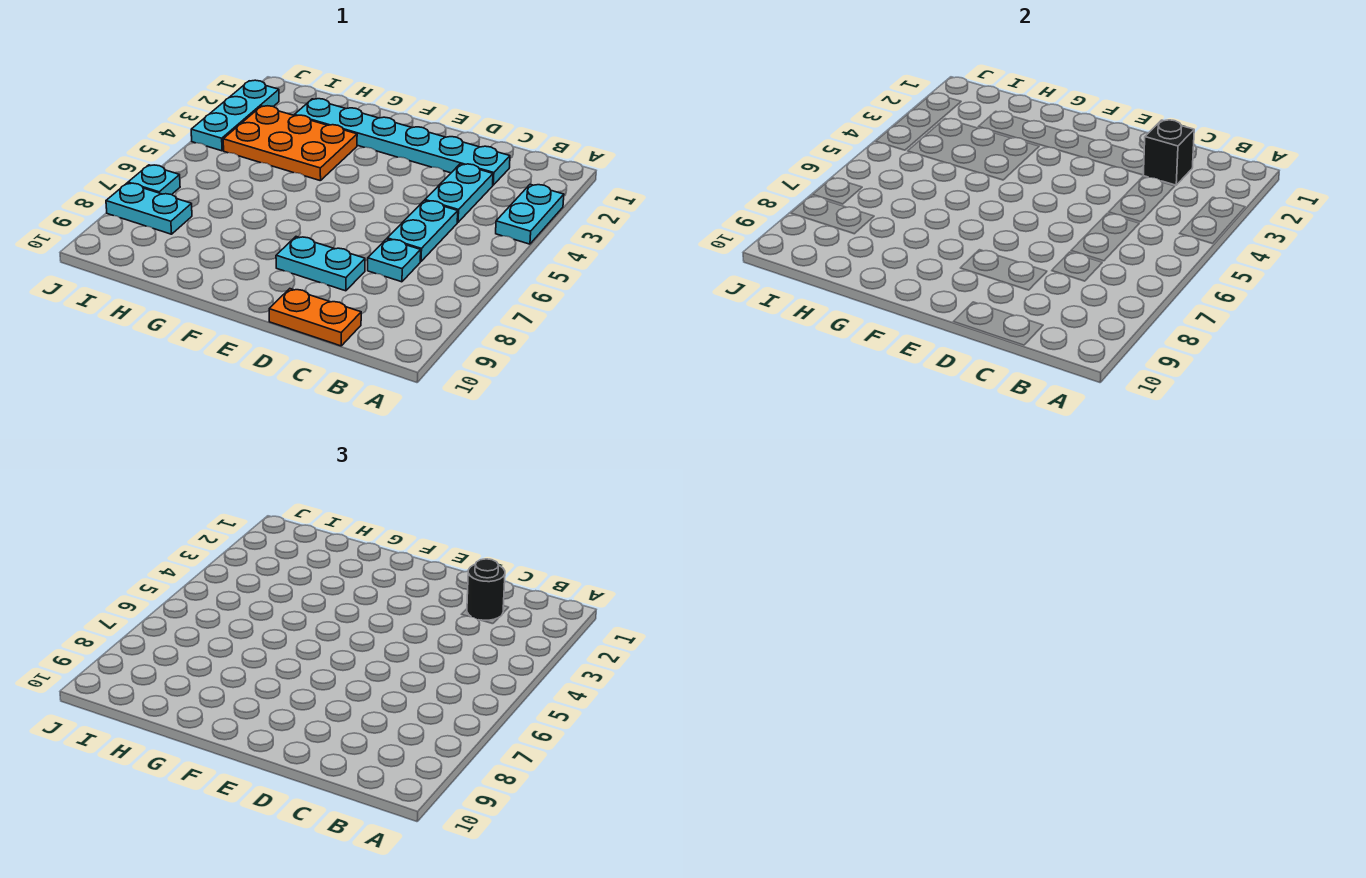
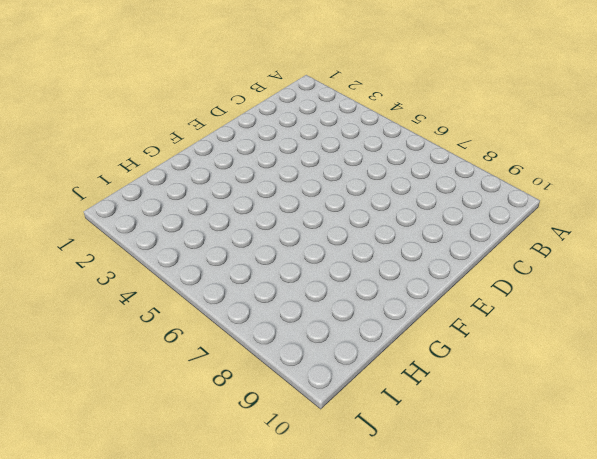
none -> cyan 1x2 plate [496,184,564,244]
none -> cyan 1x6 plate [294,99,510,185]
none -> cyan 1x2 plate [425,164,493,222]

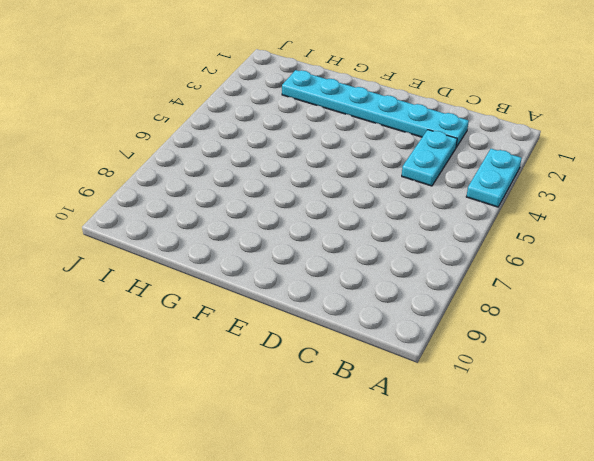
none -> cyan 1x2 plate [387,201,458,261]
none -> cyan 1x1 plate [368,239,421,282]
none -> orange 1x2 plate [269,289,361,346]

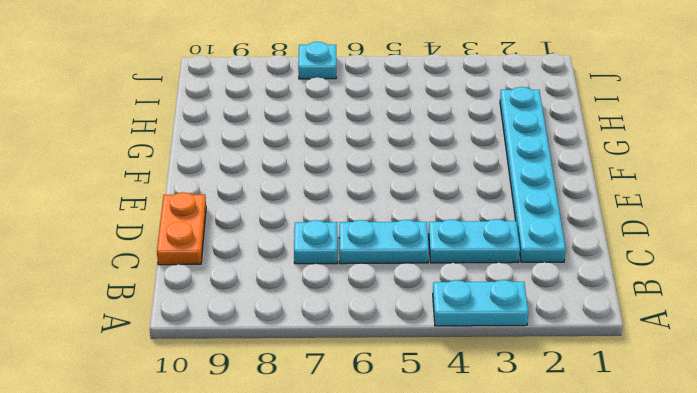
none -> cyan 1x2 plate [276,237,365,291]
none -> orange 2x3 plate [223,106,357,181]
none -> cyan 1x2 plate [106,183,192,234]

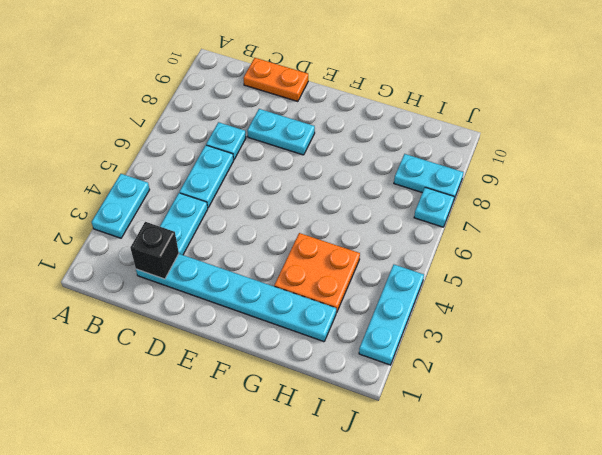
orange 2x2 plate [274,233,360,313] -> orange 2x3 plate [223,106,357,181]
none -> black 1x1 round brick [467,559,505,620]

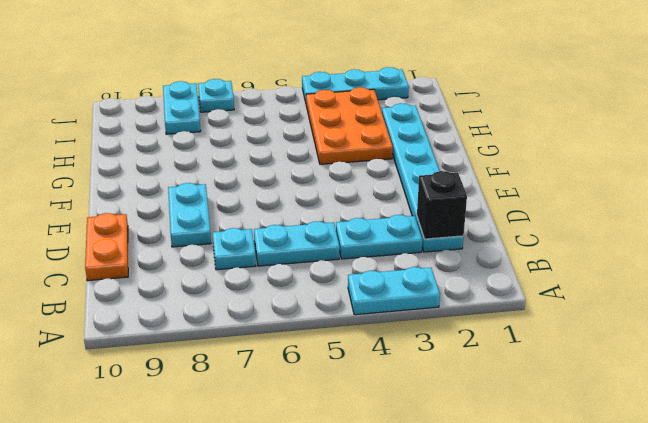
none -> black 1x1 round brick [467,559,505,620]

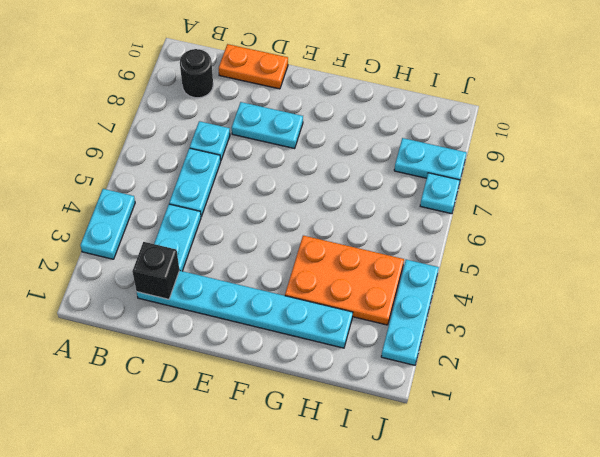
black 1x1 round brick [180,49,213,98] -> black 1x1 round brick moved to [467,559,505,620]

